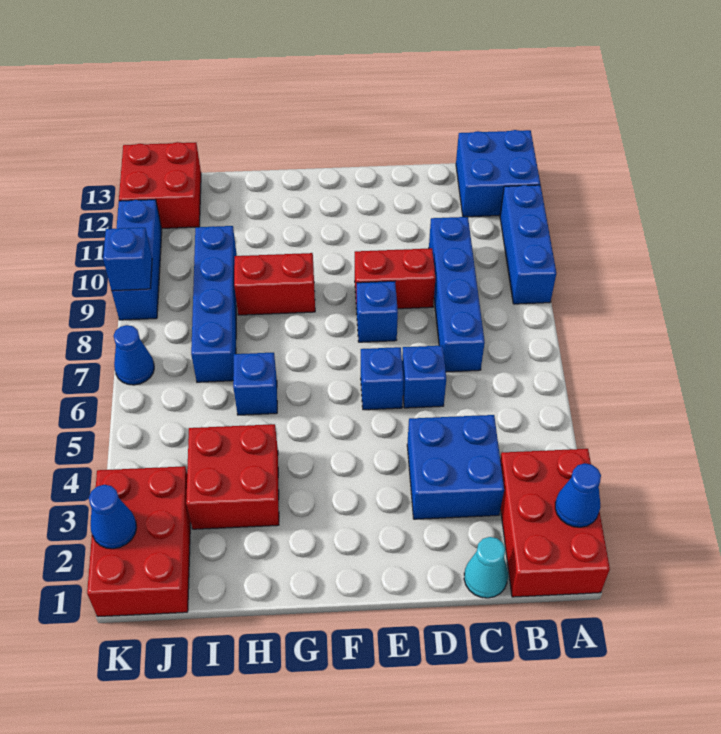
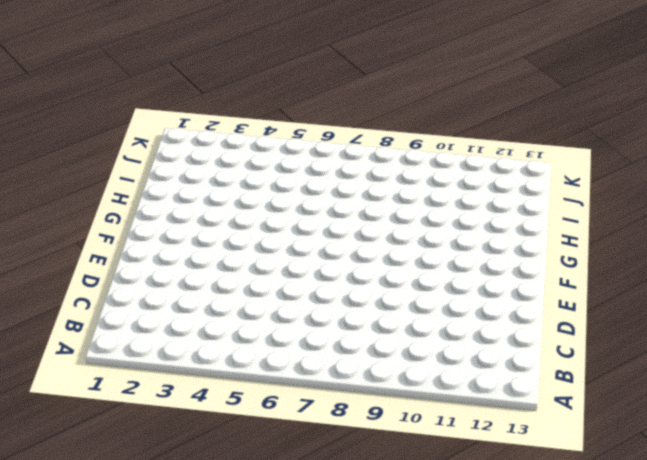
none -> red 2x3 brick [500,449,610,597]
none -> blue 1x3 brick [500,185,556,304]
none -> blue 2x2 brick [456,130,540,217]

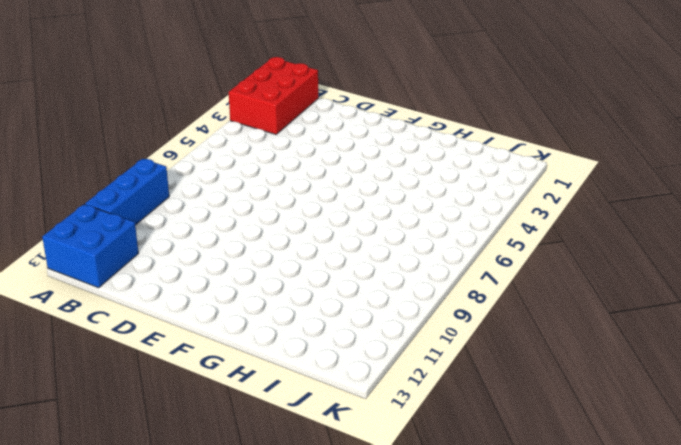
none -> cyan 1x1 cone [464,537,508,598]
none -> blue 2x2 brick [407,415,504,519]
none -> blue 1x4 brick [429,217,485,372]

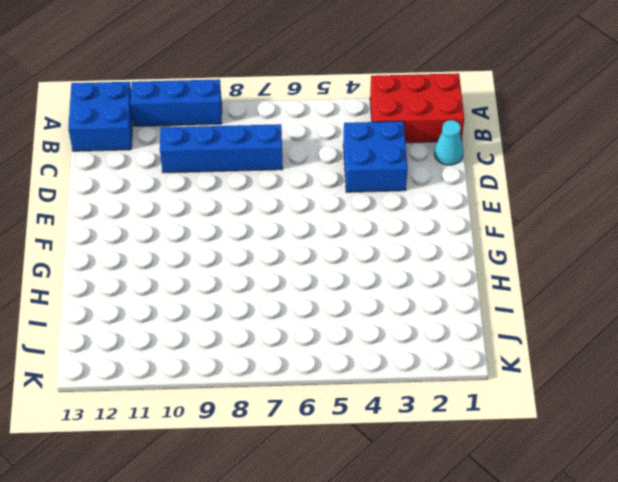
none -> blue 1x1 brick [402,346,446,408]
none -> red 1x2 brick [355,248,435,309]
none -> blue 1x1 brick [361,347,404,410]

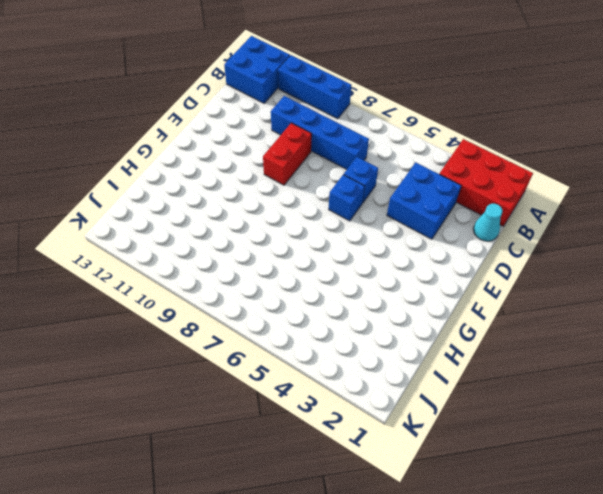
none -> blue 1x1 brick [357,281,398,342]
none -> red 1x2 brick [234,253,315,315]
none -> red 2x2 brick [186,424,279,529]

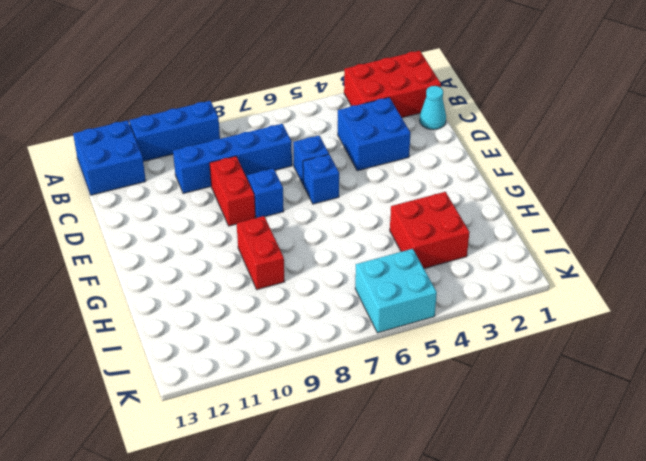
cyan 2x2 brick [355,249,437,333] -> none
none -> blue 1x1 brick [233,353,277,415]
none -> blue 1x4 brick [191,226,237,382]
none -> red 2x3 brick [87,466,191,617]

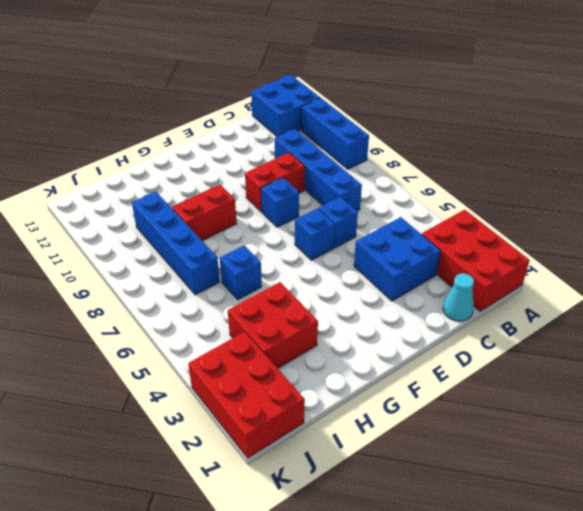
none -> red 2x2 brick [119,142,201,228]
none -> blue 1x1 cone [114,325,154,385]
none -> blue 1x3 brick [112,200,162,320]

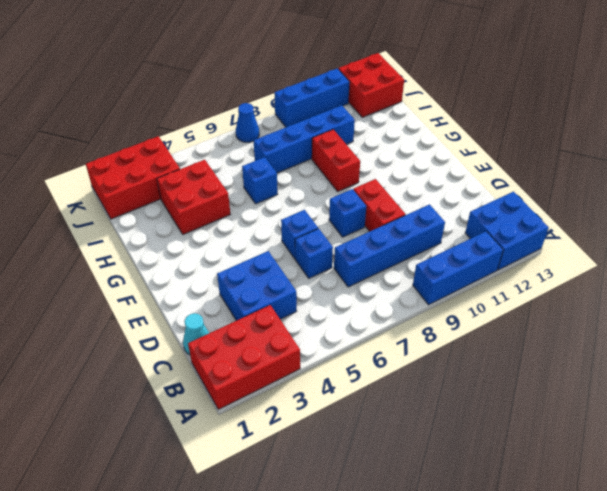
none -> blue 1x1 cone [555,463,601,527]
none -> blue 1x1 cone [89,485,137,549]
none -> blue 1x1 brick [103,228,152,291]

